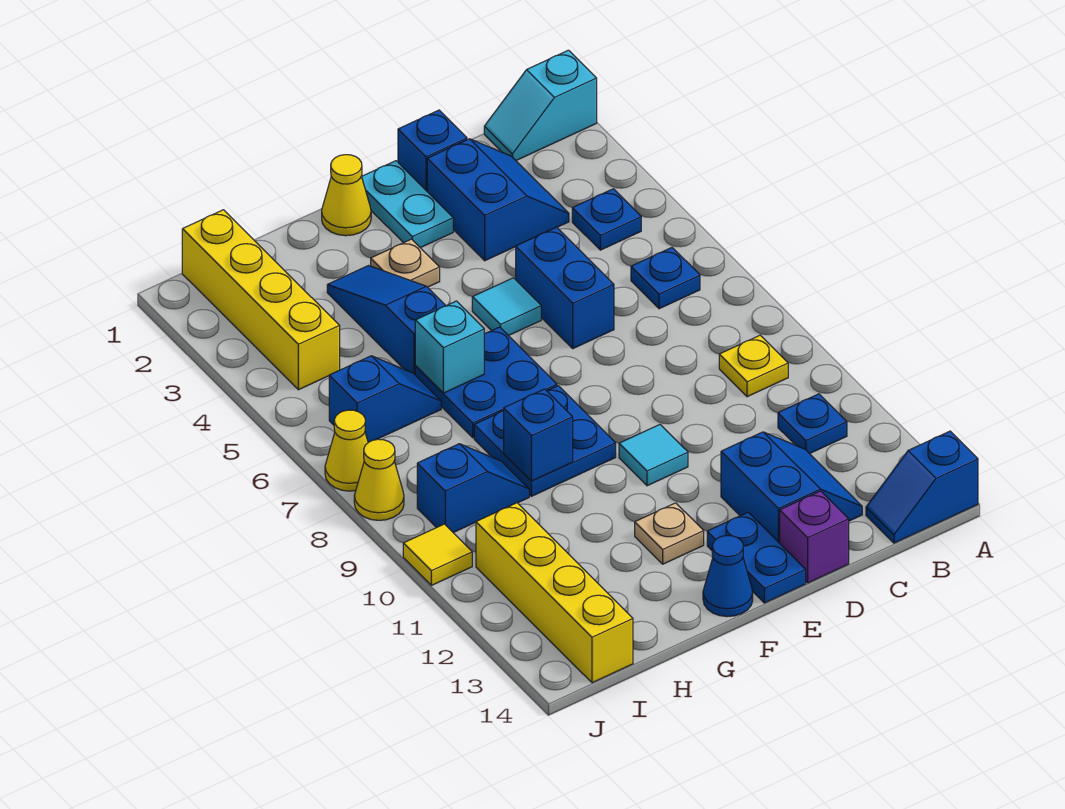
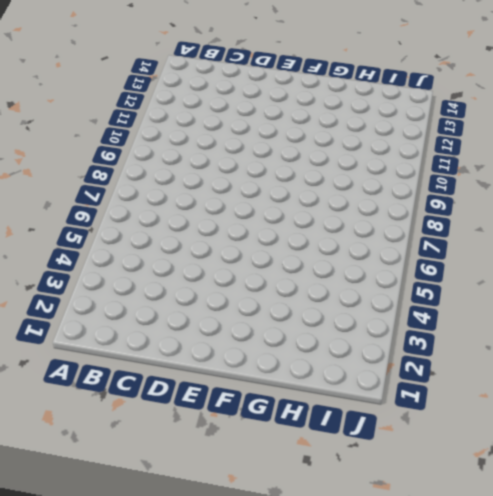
none -> cyan 1x2 slope [484,50,597,161]
none -> blue 1x2 slope [866,431,978,543]
none -> blue 1x1 plate [572,189,641,250]
none -> blue 1x1 plate [631,248,700,309]

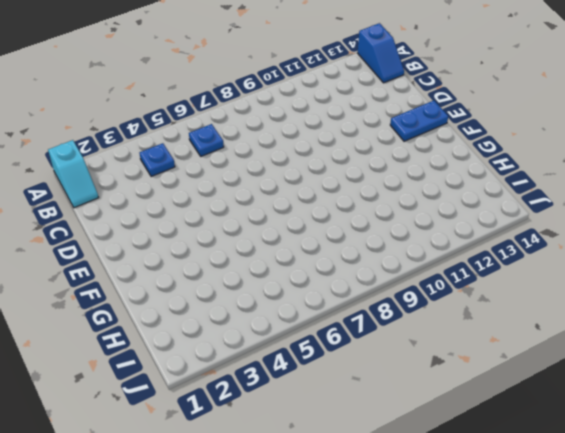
none -> yellow 1x1 plate [719,335,788,397]
none -> blue 1x1 plate [778,394,847,454]
none -> blue 2x2 slope [427,139,569,261]
none -> blue 2x2 slope [721,432,862,543]

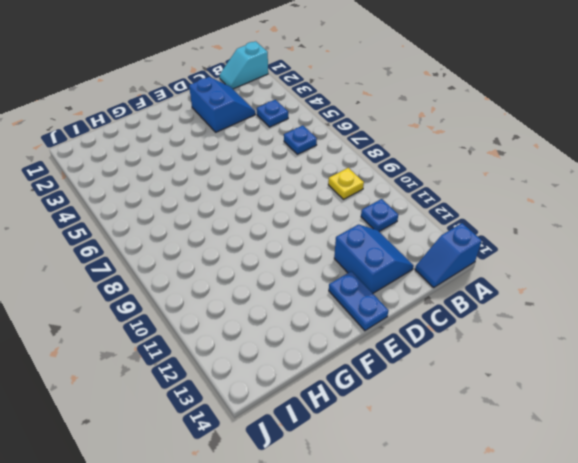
none -> blue 1x1 brick [398,110,467,191]
none -> blue 1x2 brick [516,227,614,349]
none -> purple 1x1 brick [780,491,849,583]
none -> cyan 1x2 plate [362,161,453,248]

